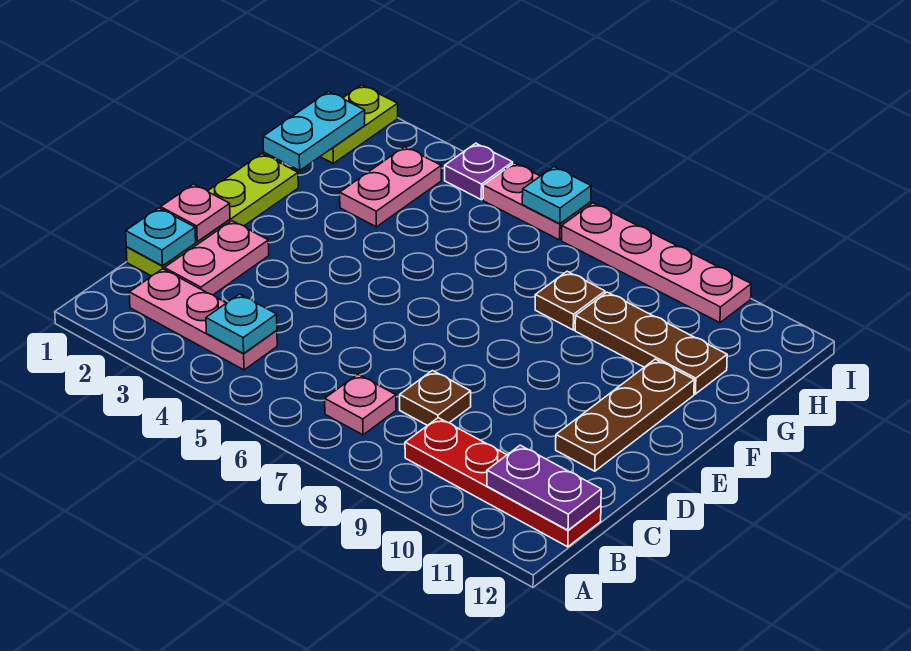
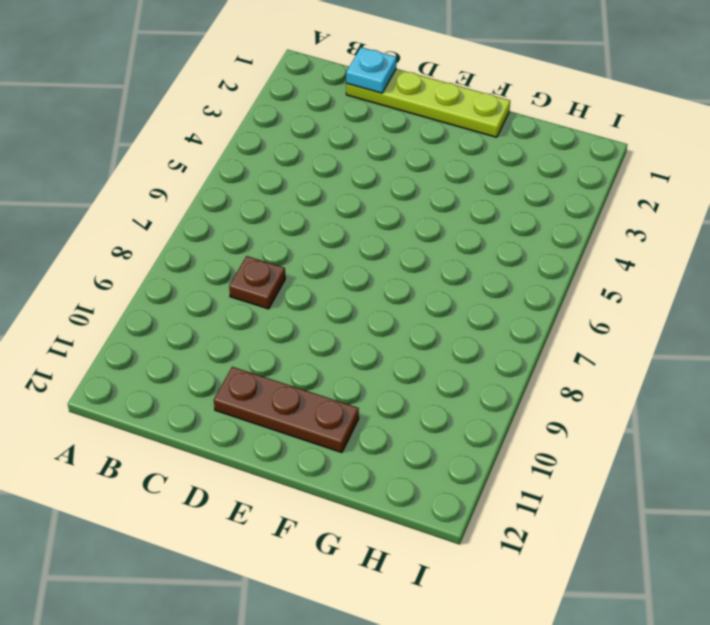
none -> pink 1x3 plate [129,269,277,370]
none -> pink 1x1 plate [325,374,396,435]
none -> red 1x4 plate [405,418,601,547]

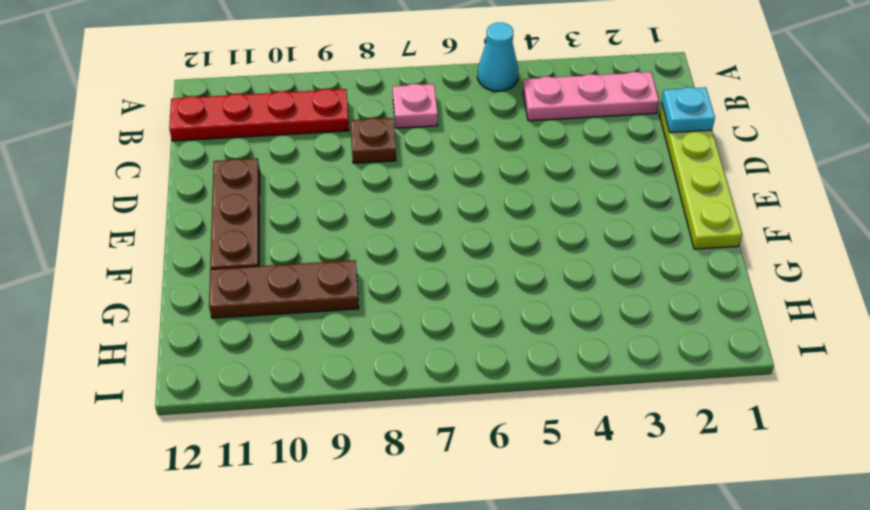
cyan 1x1 cone [477,22,519,91] -> none
none -> pink 1x2 plate [164,221,269,295]
none -> pink 1x2 plate [340,147,441,227]
none -> brown 1x1 plate [535,271,605,330]

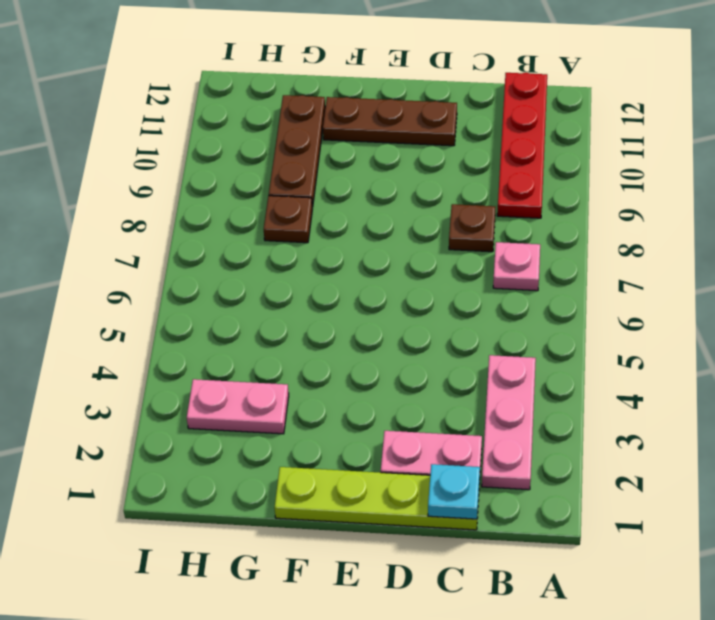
none -> lime 1x2 plate [320,85,398,163]
none -> purple 1x1 plate [445,143,513,200]
none -> pink 1x2 plate [483,163,591,240]

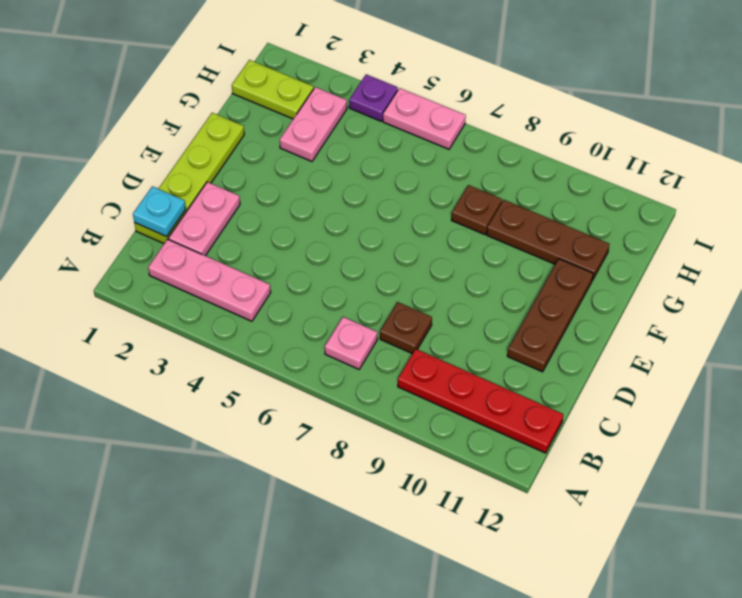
lime 1x2 plate [232,60,314,119] -> lime 1x2 plate turned to [320,85,398,163]
none -> pink 1x4 plate [562,203,751,323]
none -> cyan 1x1 plate [206,294,277,353]
none -> purple 1x2 plate [487,445,601,530]

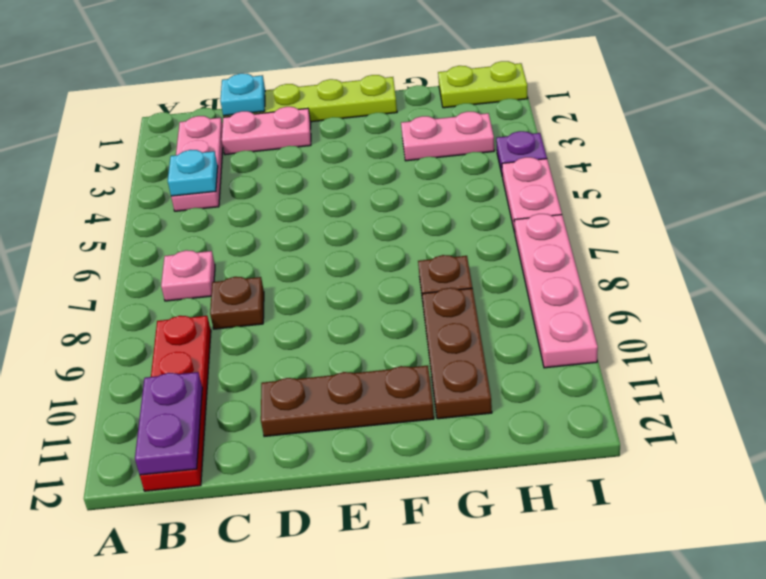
none -> pink 1x1 plate [161,184,230,242]
none -> cyan 1x2 plate [263,92,365,171]
none -> cyan 1x1 plate [522,167,591,224]

